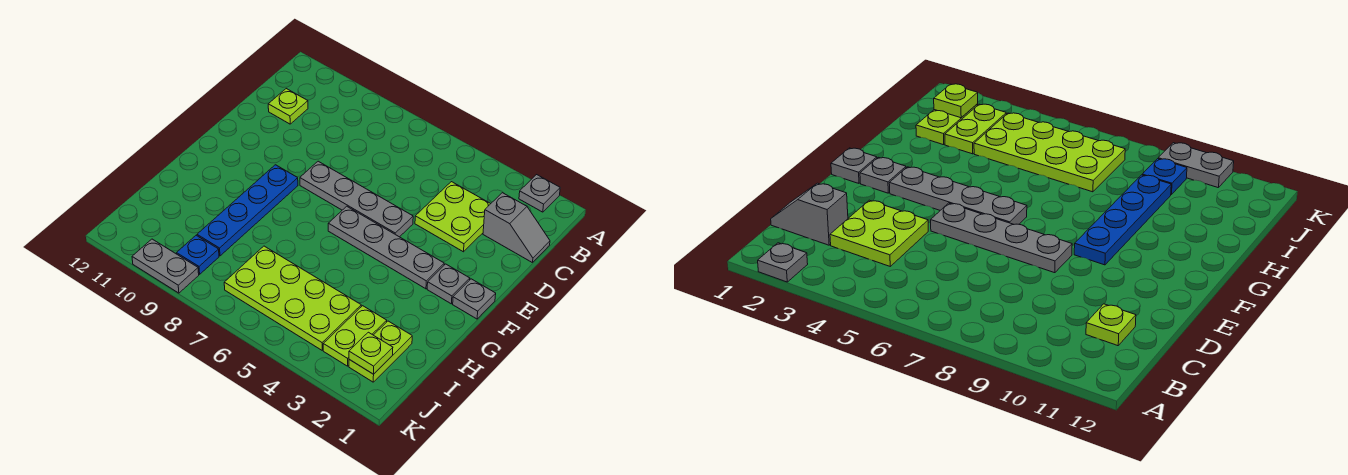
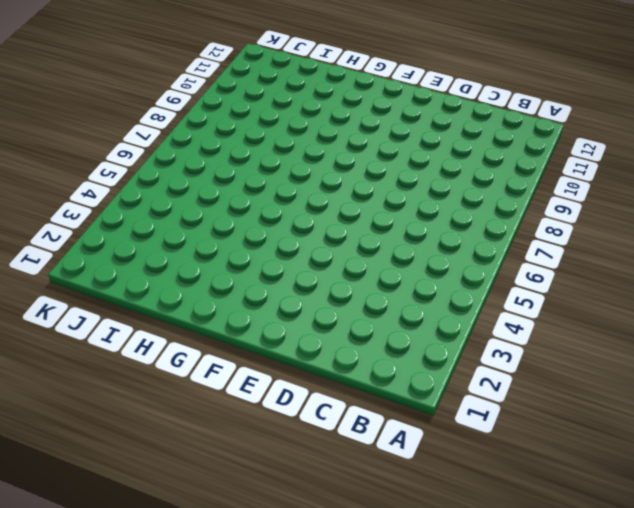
none -> grey 1x1 plate [519,175,560,212]
none -> grey 1x2 slope [483,193,550,263]
none -> lime 2x2 plate [415,182,490,252]

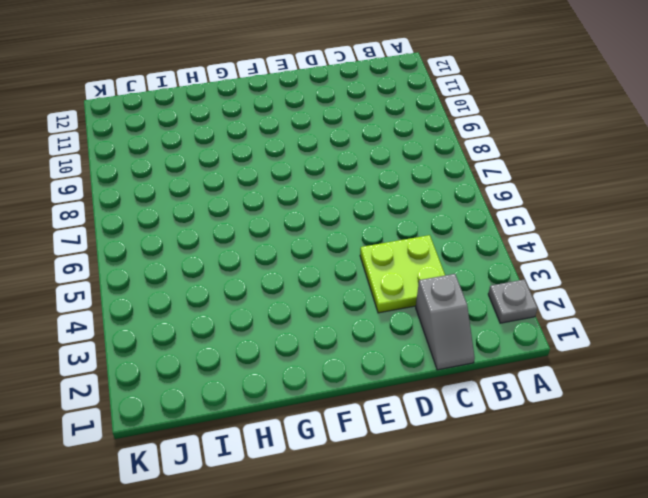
none -> lime 1x1 plate [268,89,308,124]
none -> grey 1x4 plate [300,161,413,237]
none -> grey 1x1 plate [453,279,496,319]

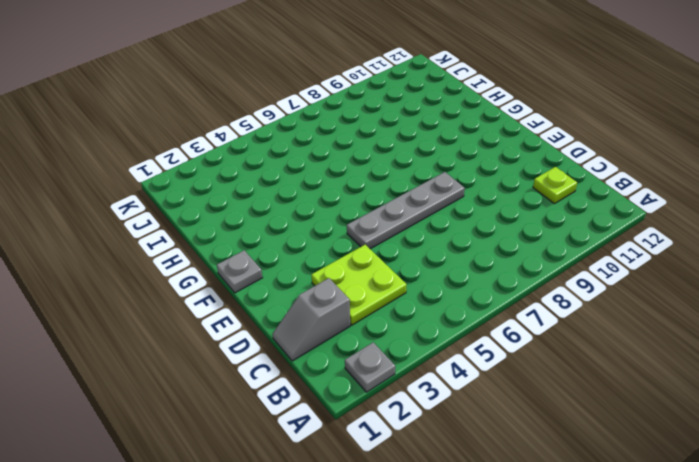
none -> grey 1x1 plate [427,264,470,304]
none -> grey 1x4 plate [328,206,444,289]
none -> blue 1x4 plate [197,165,298,256]

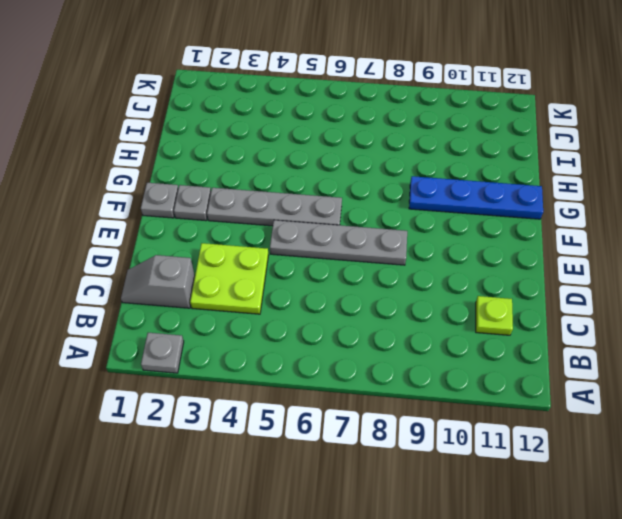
blue 1x4 plate [409,176,543,219] -> blue 1x4 plate turned to [197,165,298,256]
none -> lime 1x2 plate [349,321,412,382]
none -> lime 1x2 plate [323,306,387,366]
none -> lime 2x4 plate [224,246,361,350]

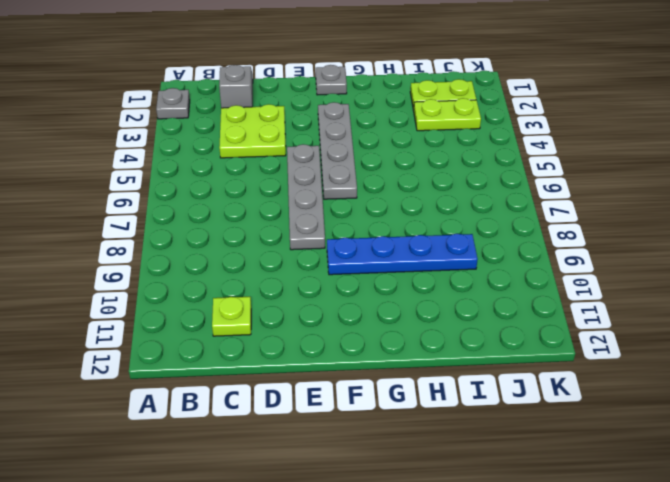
none -> grey 1x1 plate [427,264,470,304]
none -> lime 2x4 plate [224,246,361,350]
none -> blue 1x1 plate [177,235,219,274]

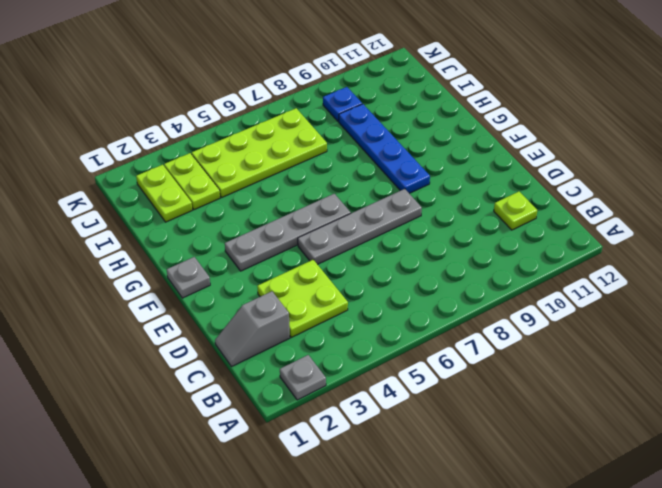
none -> grey 1x1 plate [427,264,470,304]
none -> grey 1x2 plate [132,239,199,293]
none -> lime 1x1 plate [349,332,393,374]

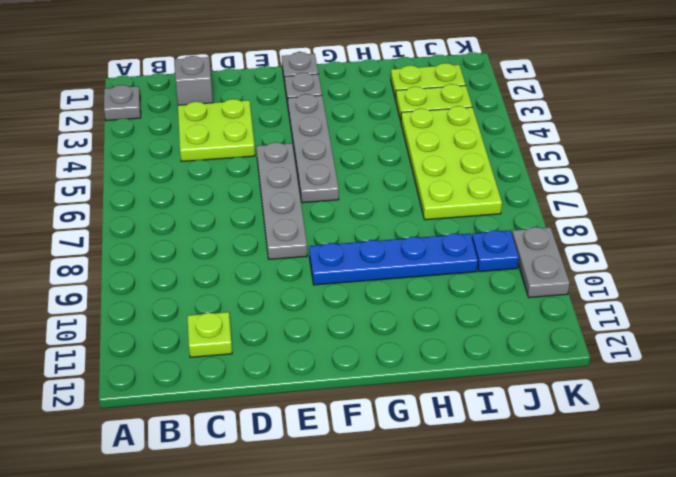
none -> lime 1x1 plate [349,332,393,374]

